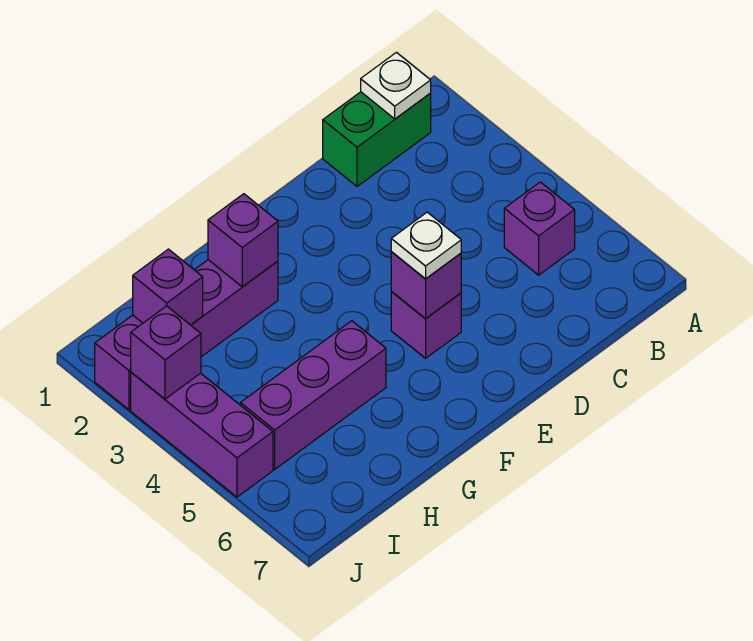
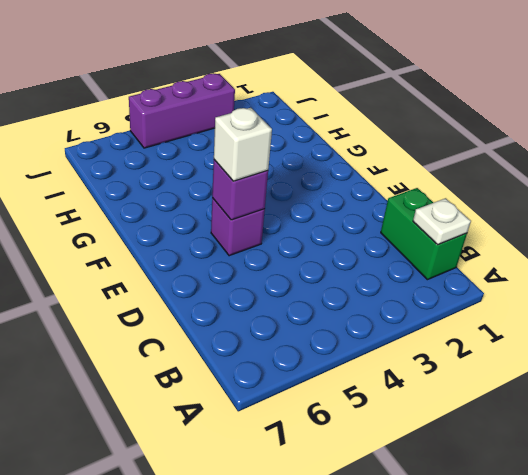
white 1x1 brick [214,108,272,181] -> white 1x1 plate [391,212,461,279]
none -> purple 1x1 brick [504,182,575,275]
none -> purple 1x4 brick [95,260,278,410]
none -> purple 1x3 brick [240,321,386,469]

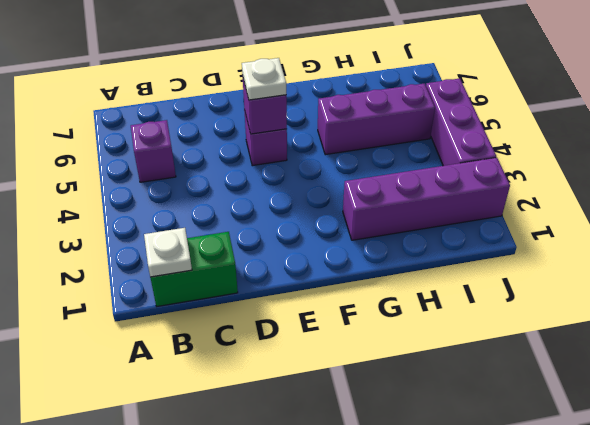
none -> purple 1x1 brick [208,194,278,287]
none -> purple 1x1 brick [133,249,203,325]
none -> purple 1x1 brick [131,306,201,399]

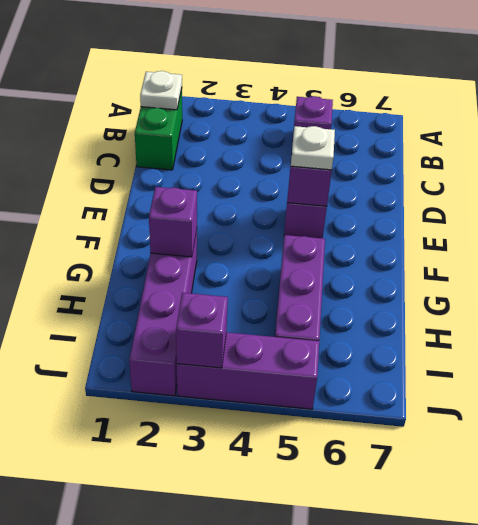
none -> purple 1x1 brick [133,249,203,325]

